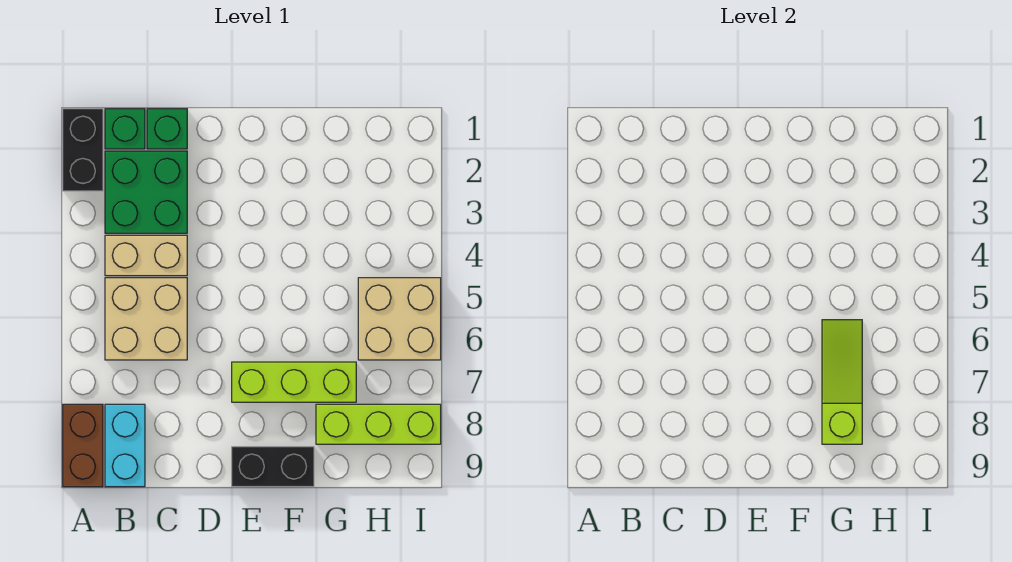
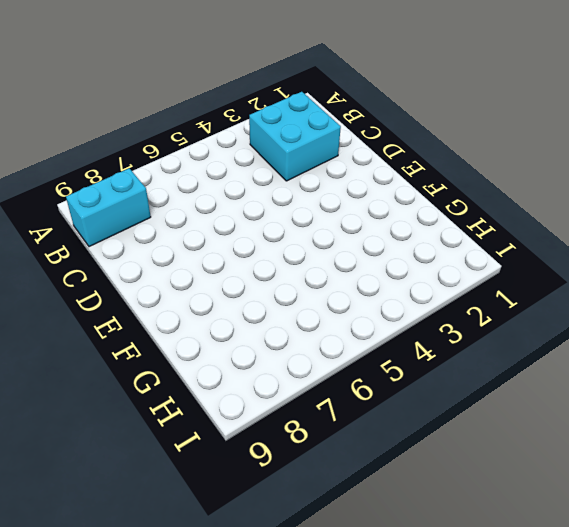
cyan 2x2 brick [249,92,341,181] -> green 2x2 brick [105,151,187,233]
none -> black 1x2 brick [63,109,103,191]
none -> brown 1x2 brick [63,404,103,487]
none -> green 1x1 brick [105,109,145,149]

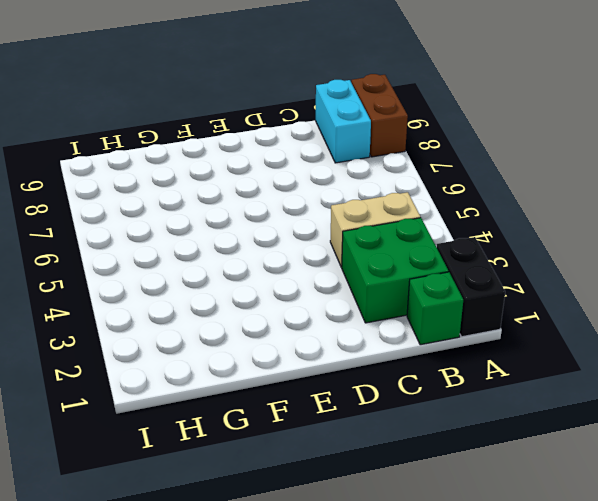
none -> tan 2x2 brick [105,278,187,360]
none -> green 1x1 brick [147,109,187,149]
none -> lime 1x3 brick [232,362,356,402]

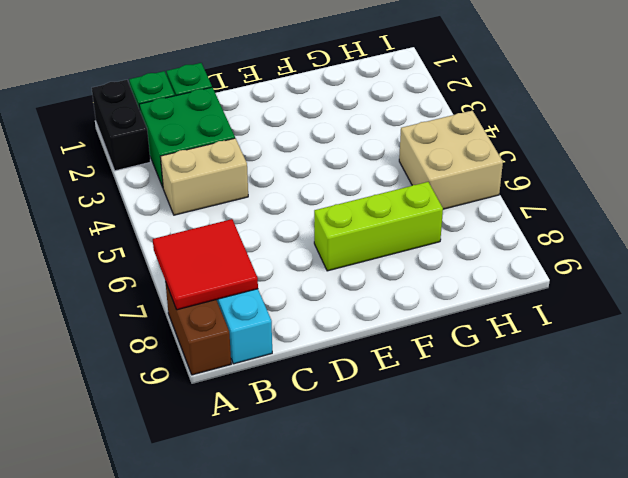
red 2x2 tile [153,219,258,310] -> none
none -> tan 2x2 brick [105,278,187,360]
none -> black 1x2 brick [232,447,314,487]
none -> lime 1x3 brick [316,404,441,444]

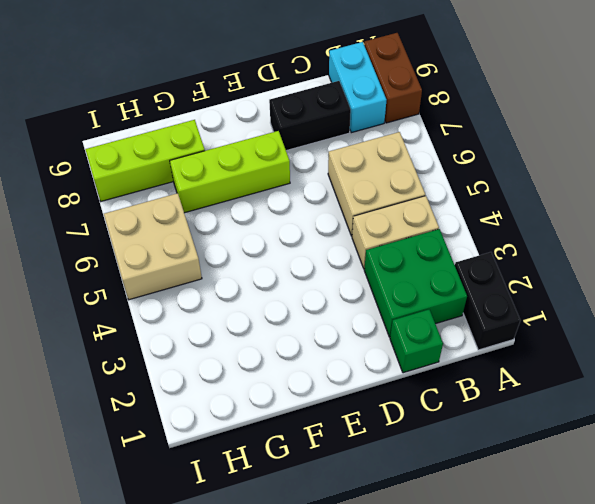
black 1x2 brick [269,81,351,151] -> black 1x2 brick moved to [232,447,314,487]
none -> green 1x1 brick [105,109,145,149]
none -> lime 1x3 slope [822,320,862,444]

